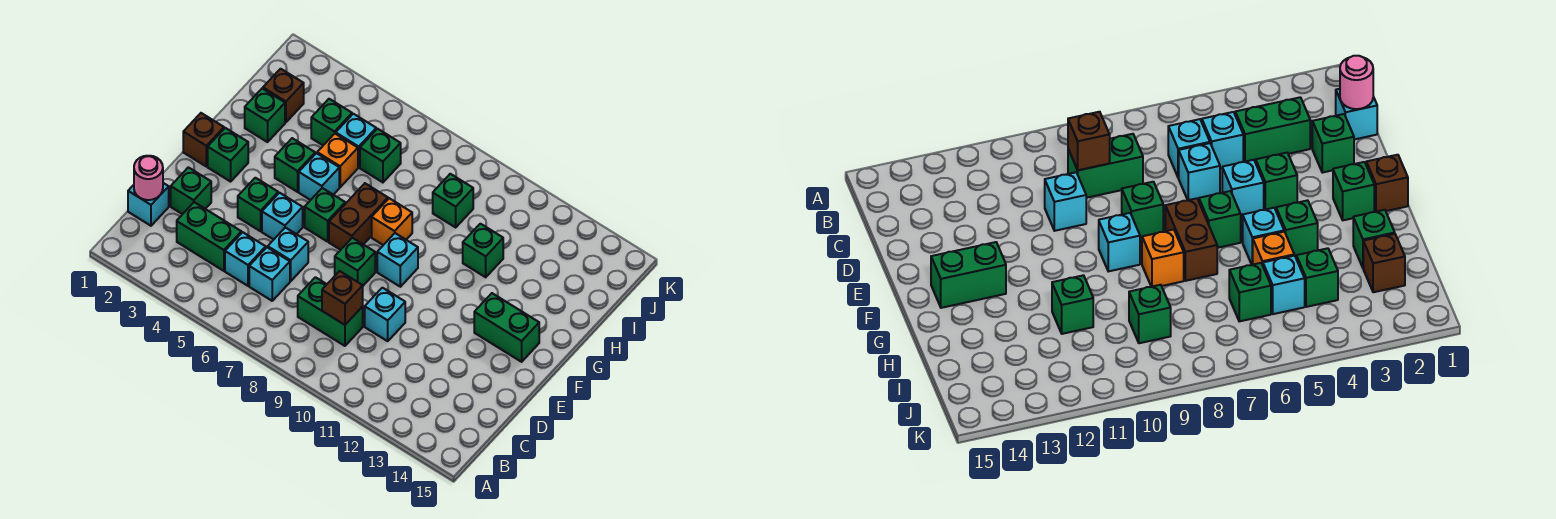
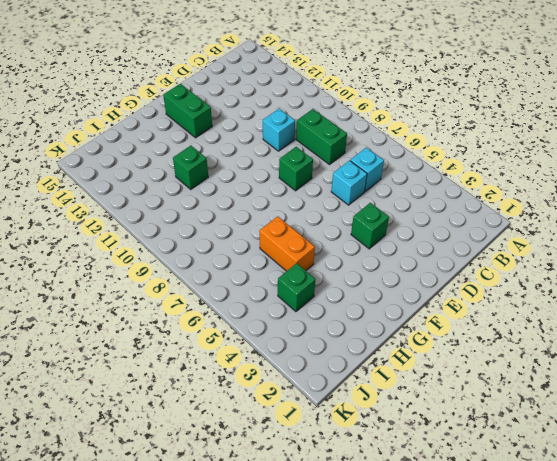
orange 1x2 brick [259,216,315,271] -> orange 1x1 brick [317,134,358,187]
none -> cyan 1x1 brick [128,183,169,226]
none -> green 1x2 brick [177,202,241,271]
none -> cyan 1x1 brick [225,232,266,286]
none -> green 1x1 brick [171,167,211,214]

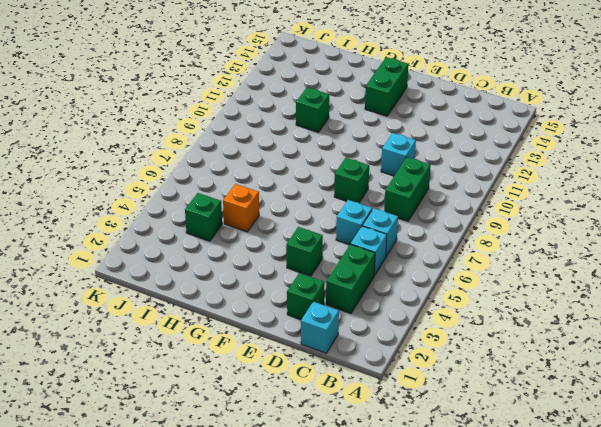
none -> cyan 1x1 brick [262,193,303,240]
none -> brown 1x1 brick [183,113,224,166]
none -> green 1x1 brick [208,128,248,182]
none -> green 1x1 brick [305,188,345,242]

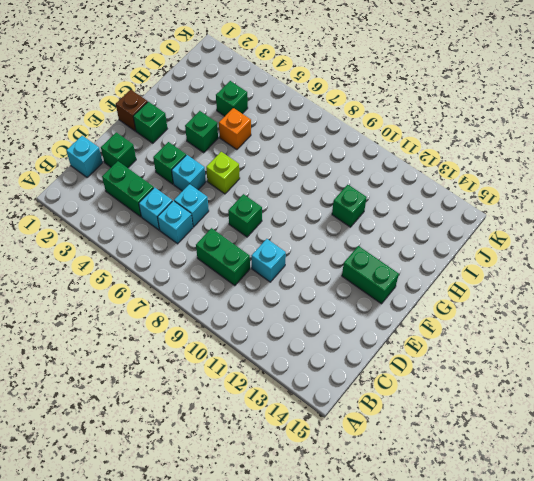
lime 1x1 brick [206,152,240,194] -> green 1x1 brick [305,188,345,242]
none -> brown 1x2 brick [329,183,388,250]
none -> cyan 1x1 brick [377,233,418,287]
none -> cyan 1x1 brick [299,153,339,200]
none -> orange 1x1 brick [372,198,412,245]

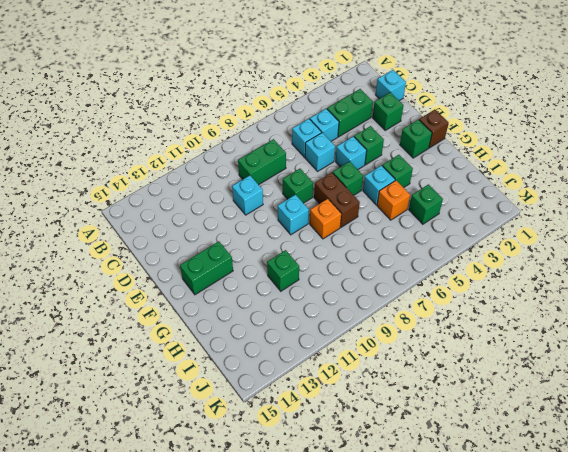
none -> green 1x1 brick [245,89,285,142]
none -> brown 1x1 brick [263,69,304,122]
none -> cyan 1x1 brick [336,114,376,167]
none -> green 1x1 brick [360,129,401,182]

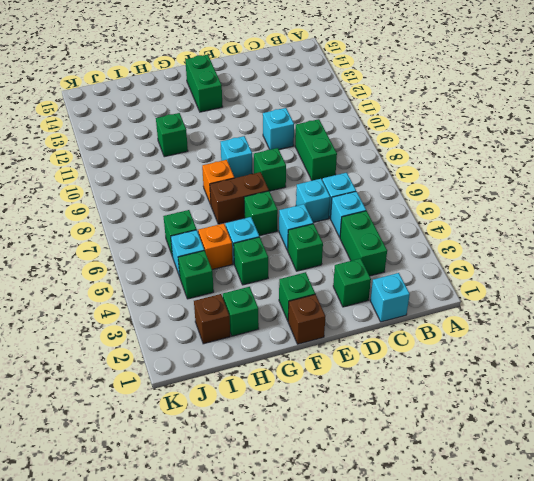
none -> green 1x1 brick [433,174,473,227]
none -> pink 1x1 round brick [134,156,163,200]
none -> brown 1x1 brick [322,271,363,325]

